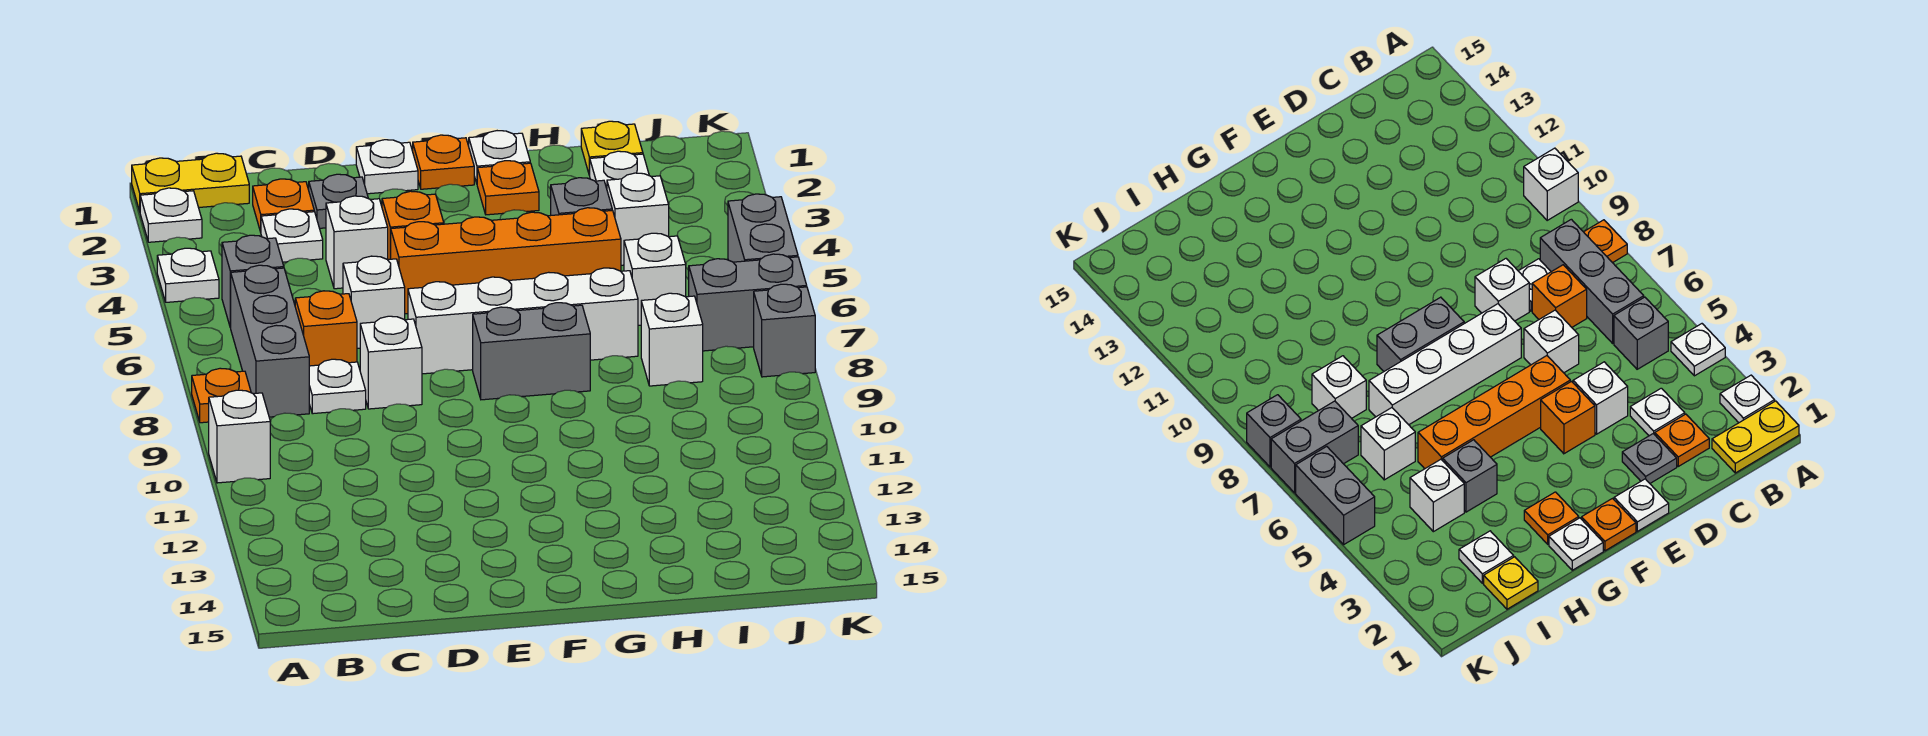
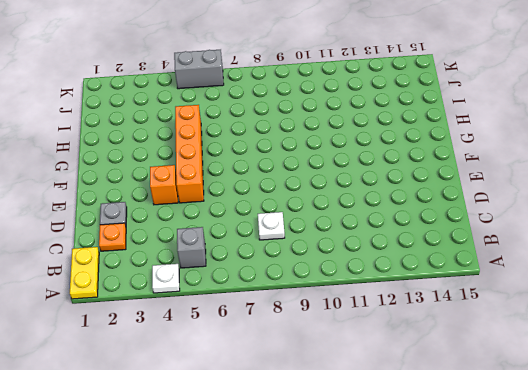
none -> white 1x1 plate [140,188,202,242]
none -> orange 1x1 plate [192,368,251,423]
none -> white 1x1 brick [209,390,270,483]
none -> grey 1x3 brick [231,265,309,417]

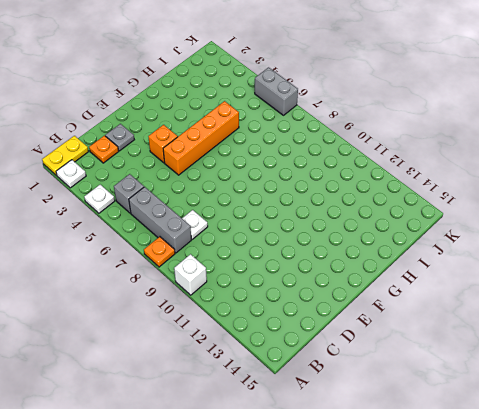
none -> white 1x1 plate [261,209,323,262]
none -> orange 1x1 brick [295,291,357,366]
none -> white 1x1 brick [326,196,388,289]
none -> white 1x1 brick [343,256,405,348]

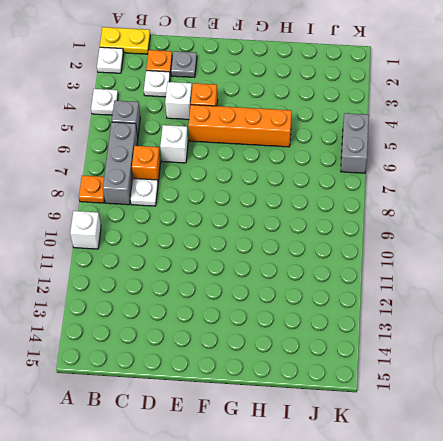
none -> white 1x1 brick [360,316,422,409]
none -> white 1x1 plate [356,140,418,194]
none -> white 1x4 brick [408,268,638,374]
none -> orange 1x1 plate [413,135,474,189]

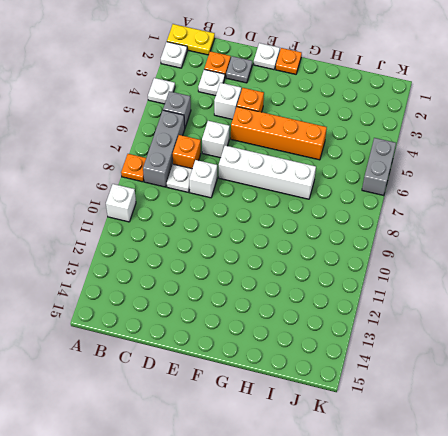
none -> grey 1x2 brick [473,303,590,400]
none -> white 1x1 plate [469,131,530,183]
none -> orange 1x1 plate [477,161,539,215]
none -> grey 1x1 brick [551,178,612,215]

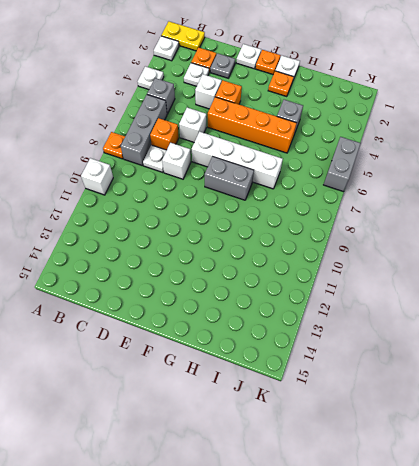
none -> yellow 1x1 plate [581,121,643,175]
none -> white 1x1 plate [590,151,649,188]
none -> white 1x1 brick [607,173,669,265]
none -> white 1x1 brick [624,233,686,325]

